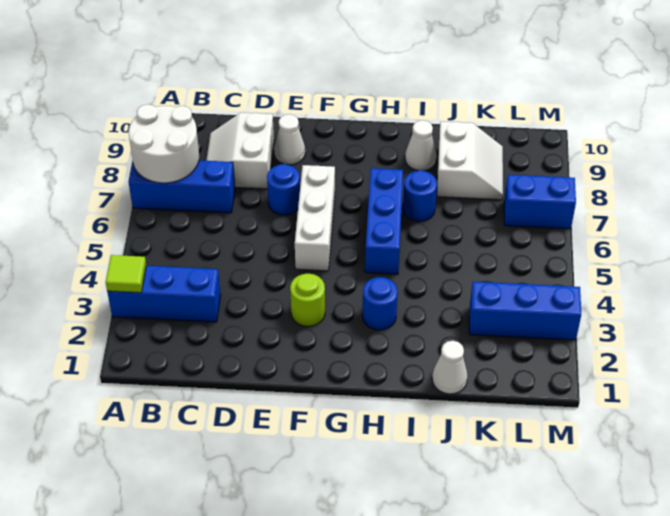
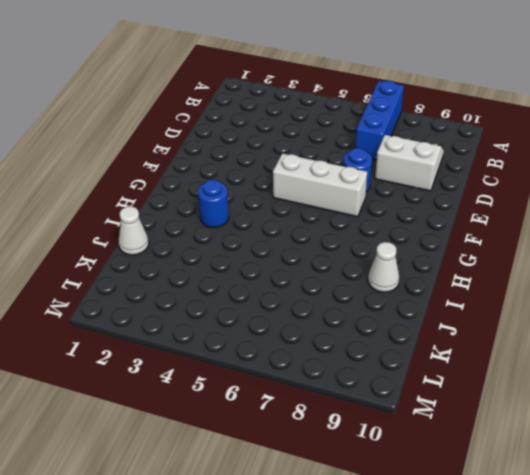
none -> blue 1x3 brick [107,266,221,322]
none -> white 1x1 cone [274,114,305,165]
none -> lime 1x1 round brick [290,274,325,327]

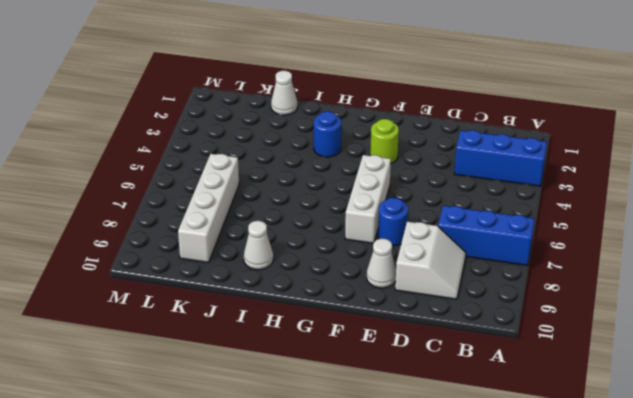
white 1x4 brick [178,154,239,263] -> white 2x2 slope [437,122,503,200]
none -> blue 1x3 brick [365,168,403,274]
none -> blue 1x1 round brick [403,170,437,222]
none -> blue 1x3 brick [469,282,581,340]

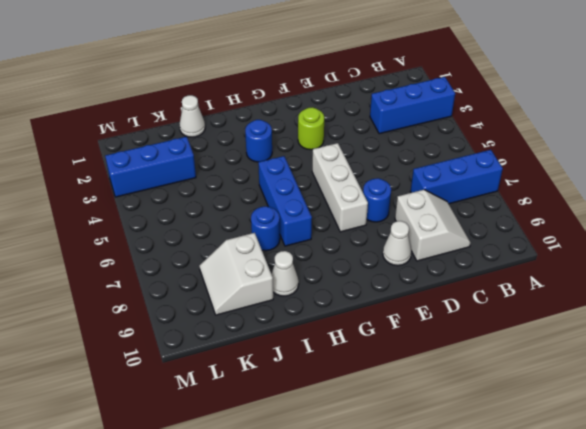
none -> blue 1x2 brick [504,175,576,229]
none -> lime 1x1 tile [106,255,146,293]
none -> white 2x2 round brick [129,104,199,183]

